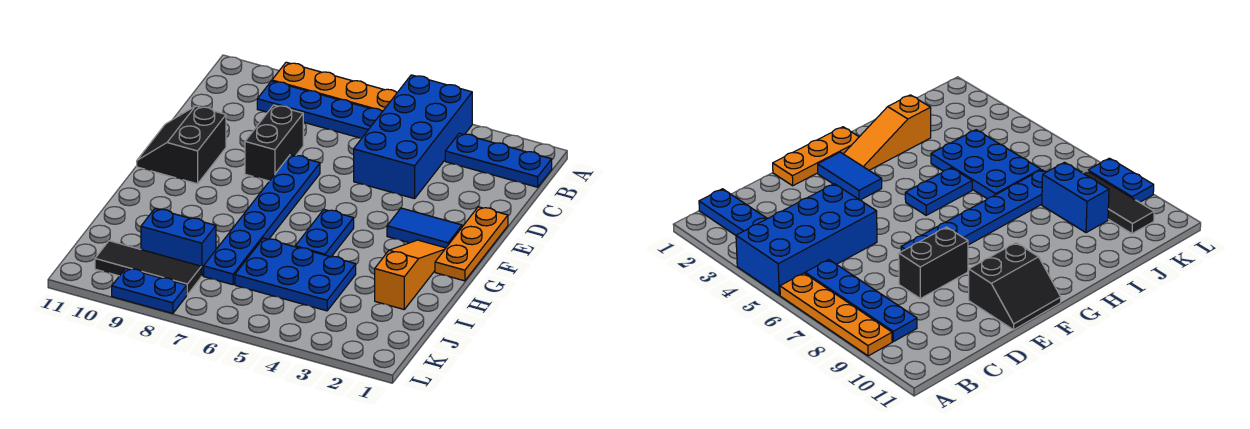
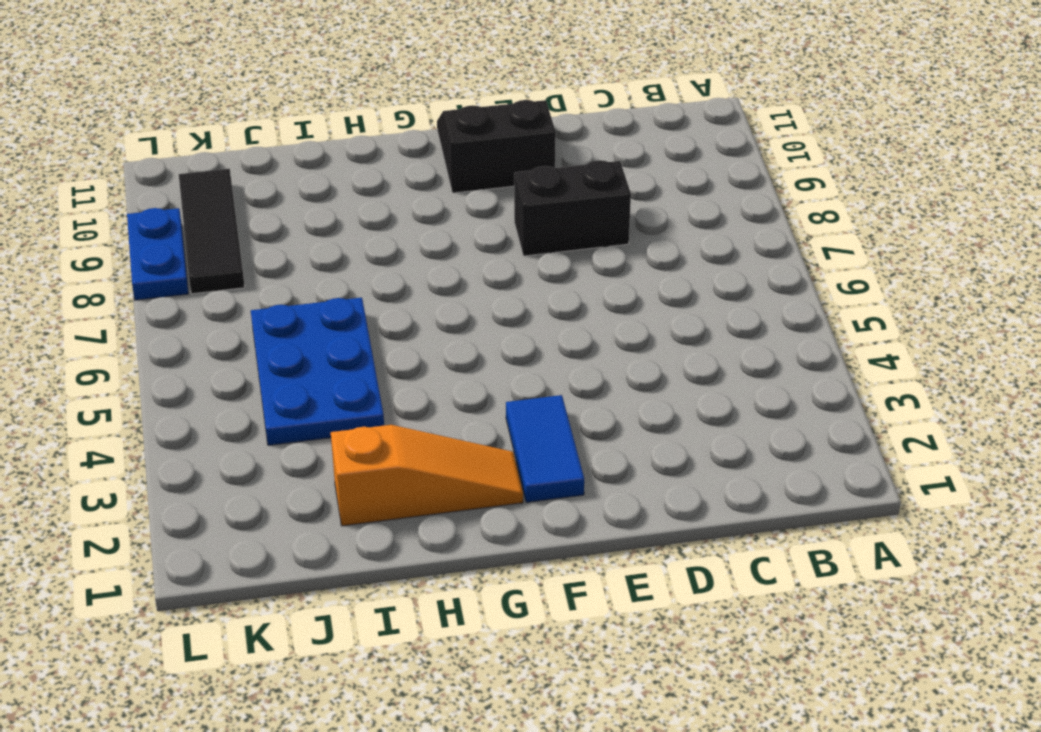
none -> blue 2x4 brick [354,75,472,199]
none -> orange 1x4 plate [272,62,397,112]
none -> blue 1x3 plate [445,133,552,187]

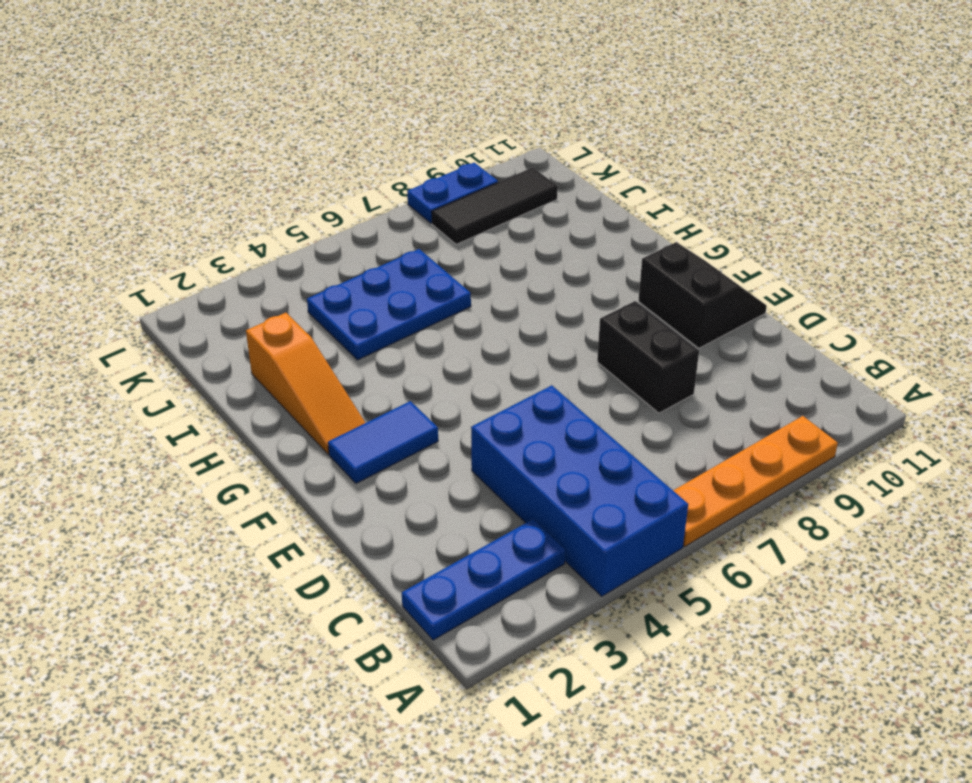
none -> blue 1x4 plate [257,81,382,138]
none -> orange 1x3 plate [435,207,508,281]
none -> blue 1x6 plate [204,155,320,285]

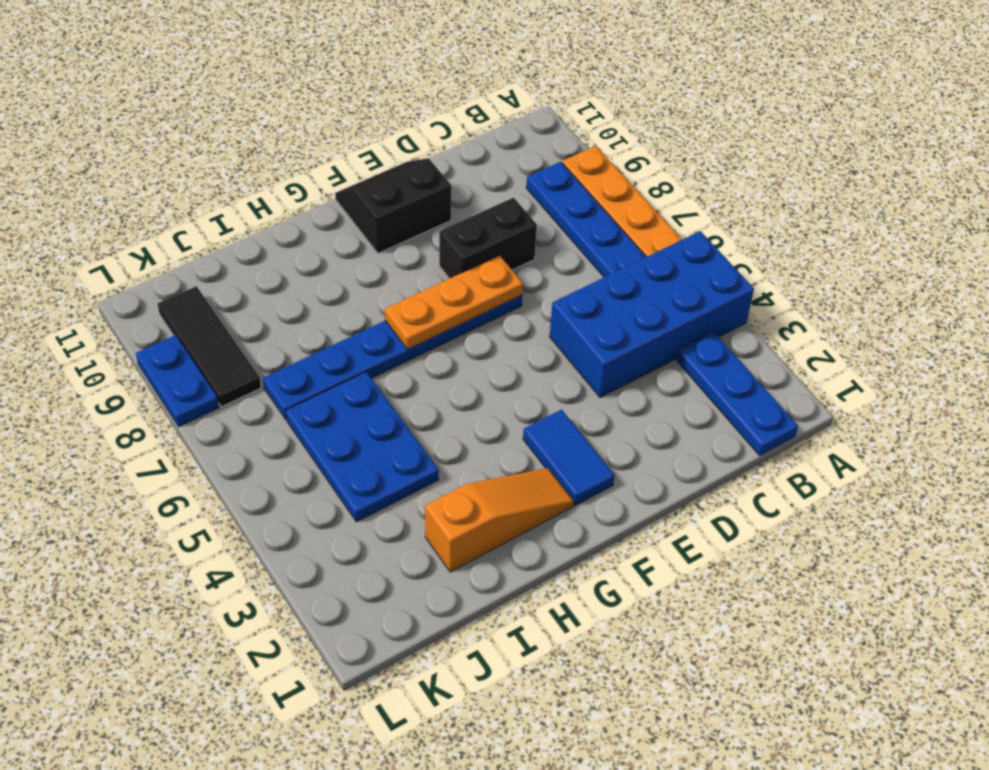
orange 1x3 plate [385,255,523,349] -> orange 1x3 plate moved to [435,207,508,281]
none -> blue 1x2 plate [295,210,354,257]
none -> blue 1x2 brick [141,209,216,276]

